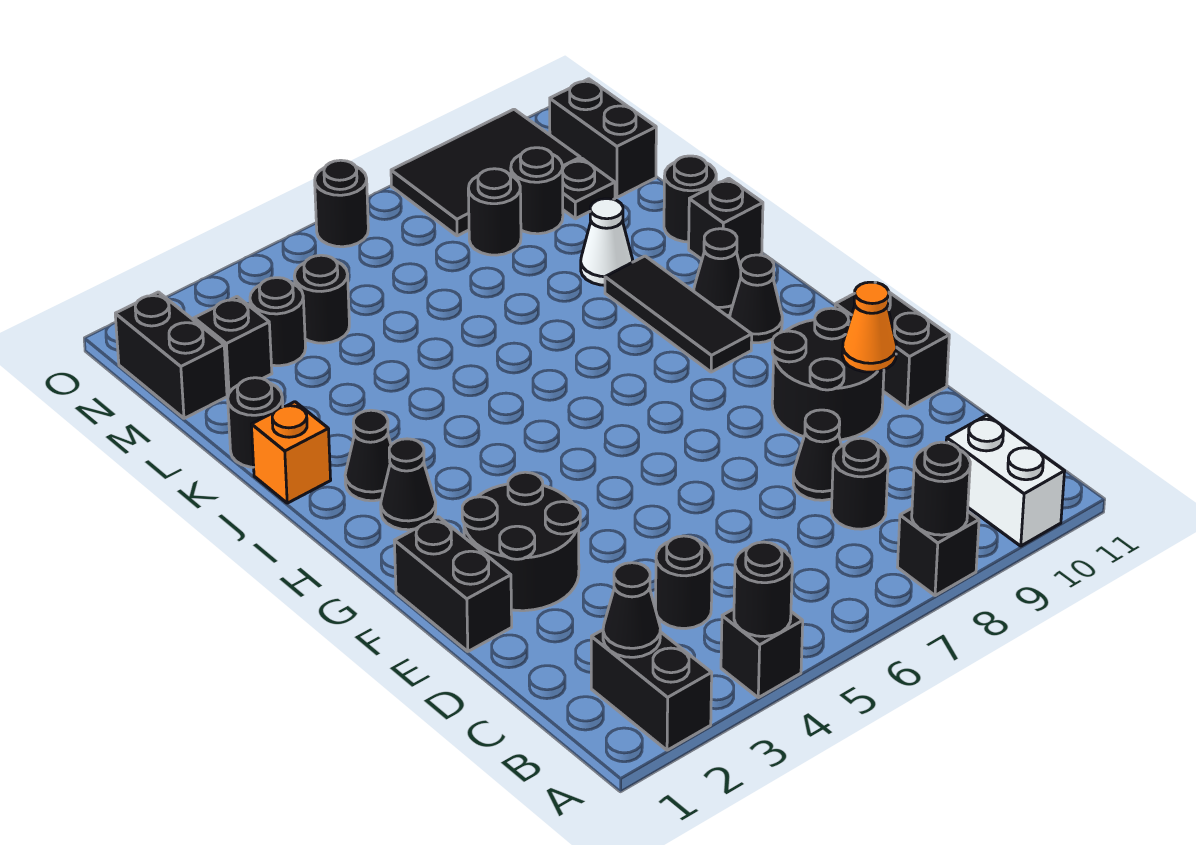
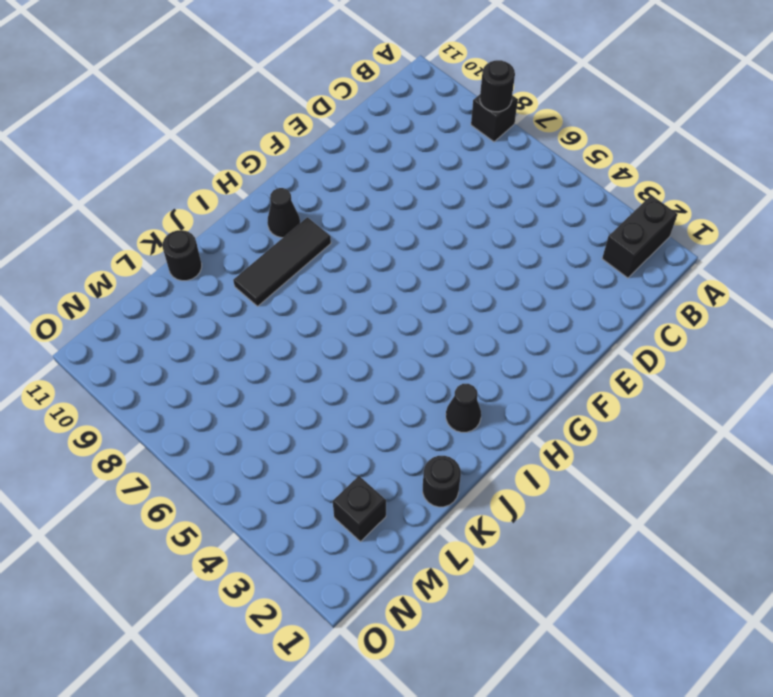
none -> black 1x1 brick [721,609,803,698]
none -> white 1x2 brick [946,415,1065,546]
none -> black 1x1 round brick [656,536,712,629]
none -> black 1x1 round brick [831,438,888,529]

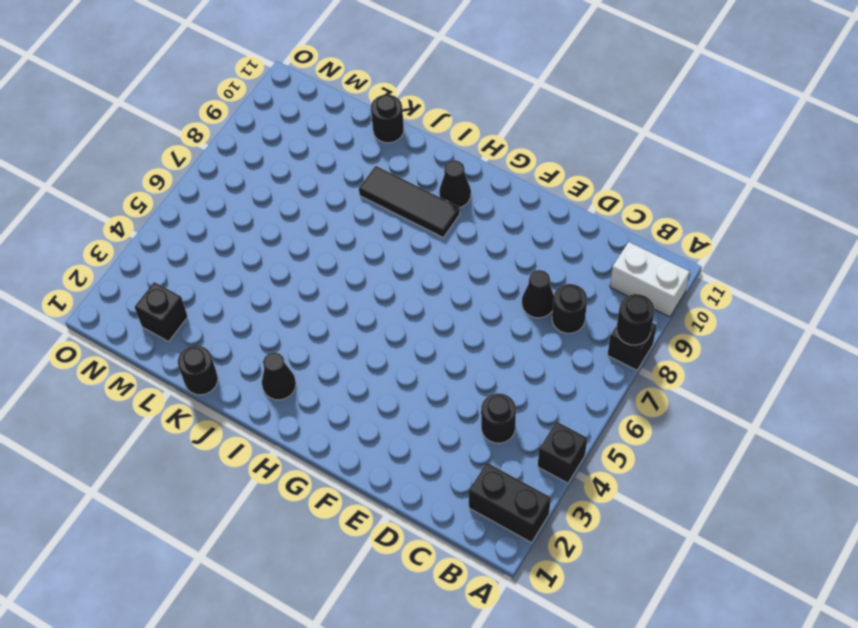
none -> black 1x2 brick [394,517,512,651]
none -> black 2x2 round brick [462,472,580,611]
none -> black 2x2 round brick [772,308,884,440]
none -> black 1x2 brick [835,292,949,409]

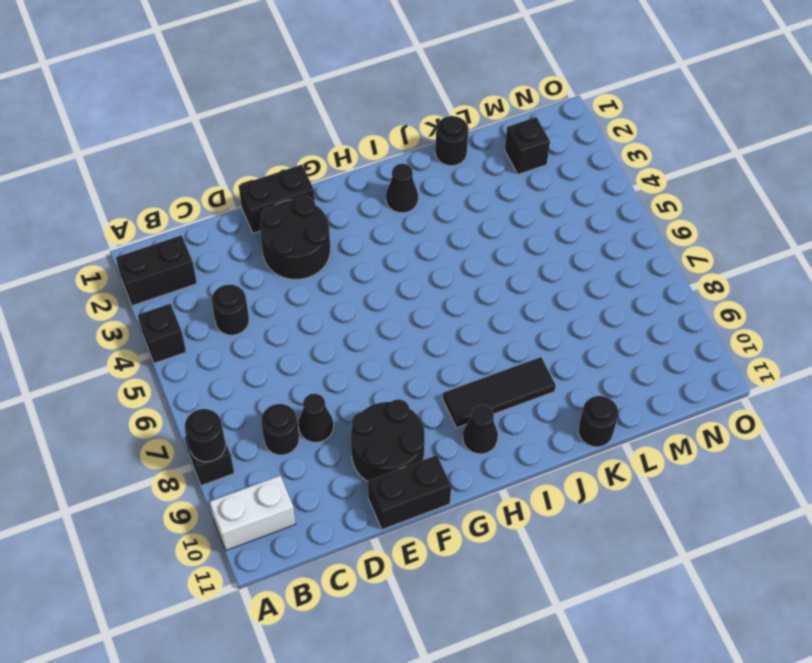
none -> black 1x1 cone [381,439,436,530]
none -> black 1x1 cone [694,229,741,315]
none -> orange 1x1 brick [251,402,331,503]
none -> black 1x1 brick [689,178,763,265]

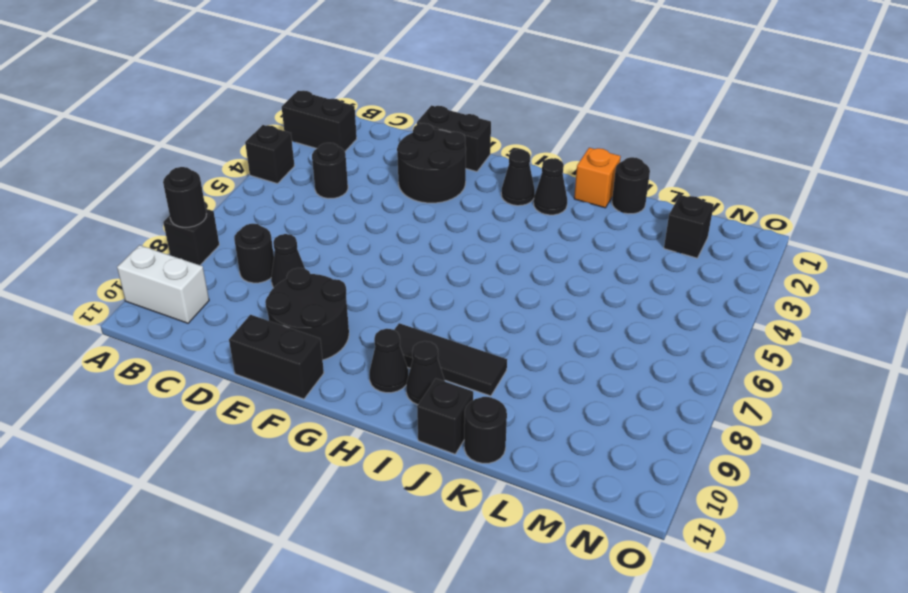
none -> white 1x1 cone [581,199,633,285]
none -> black 1x2 brick [115,292,227,418]
none -> black 1x1 round brick [250,278,306,366]
none -> black 1x1 round brick [294,255,349,343]

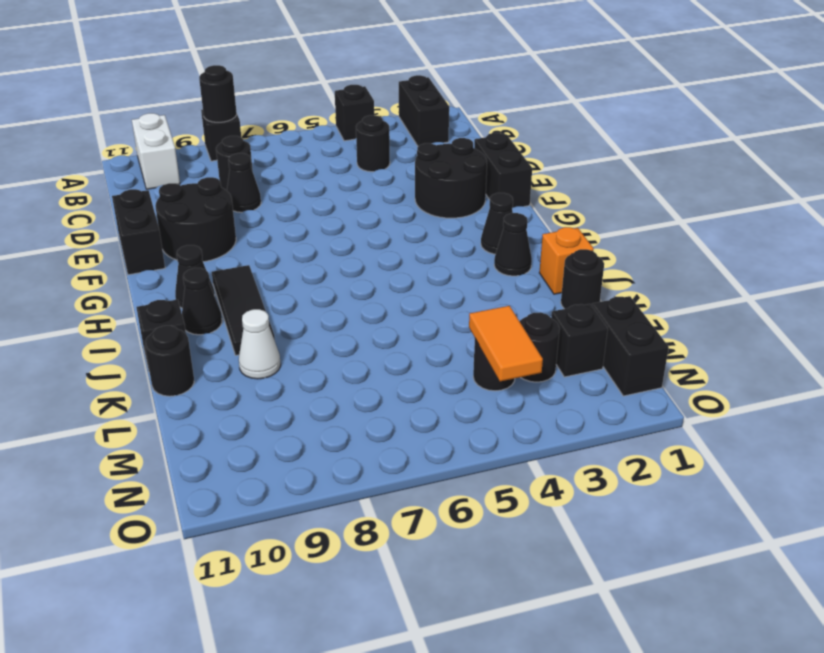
orange 1x2 tile [469,306,543,381] -> none
none -> black 1x1 round brick [468,169,521,255]
none -> black 1x1 round brick [511,148,563,234]
none -> black 1x1 plate [563,159,615,219]
none -> black 1x2 brick [550,79,656,197]

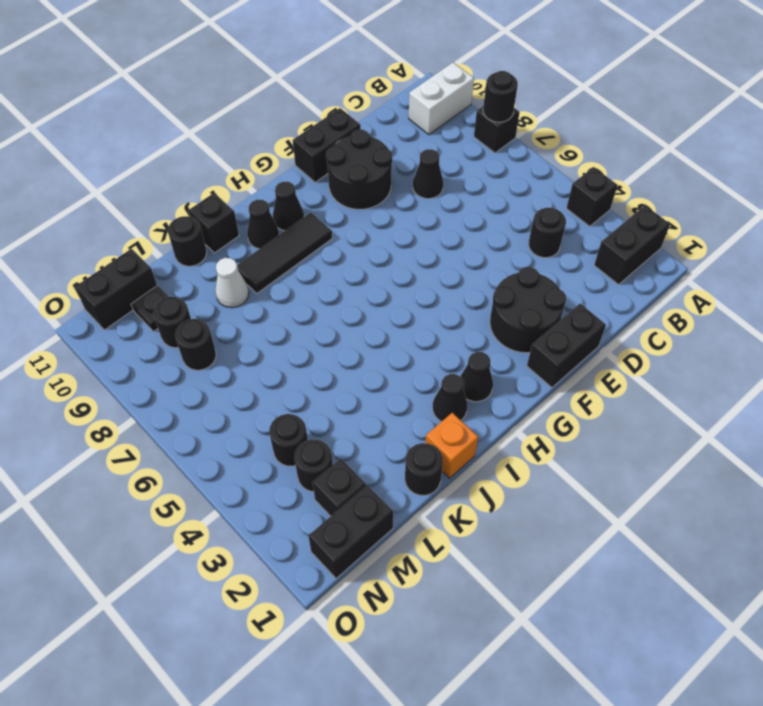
none -> black 1x1 round brick [831,438,888,529]
none -> black 2x3 tile [391,109,580,236]
none -> black 1x1 round brick [315,160,368,247]
none -> black 1x1 round brick [734,542,792,637]

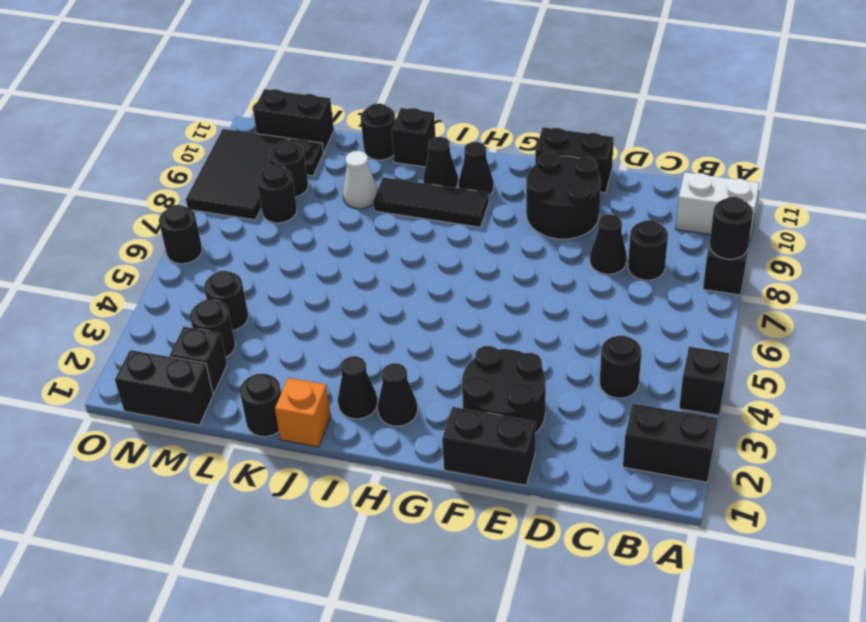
none -> black 1x1 round brick [734,542,792,637]
none -> black 1x1 cone [603,563,660,657]
none -> orange 1x1 cone [842,282,897,372]

